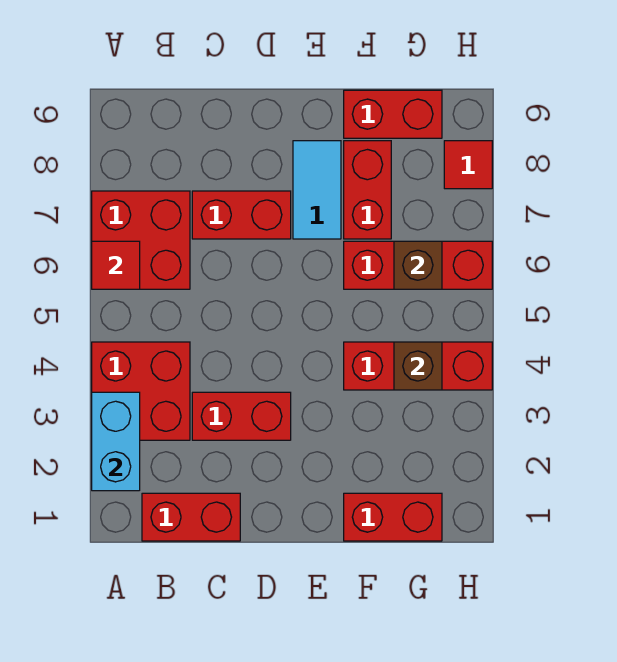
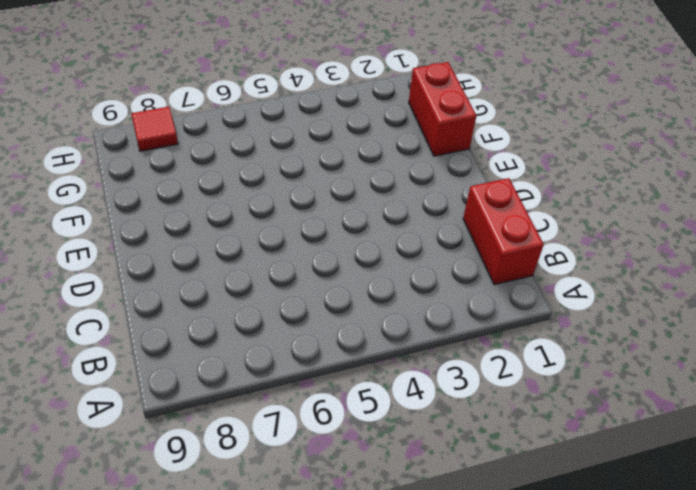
none -> red 2x2 brick [92,342,190,440]
none -> red 2x2 brick [92,191,190,289]
none -> red 1x2 brick [192,392,291,440]

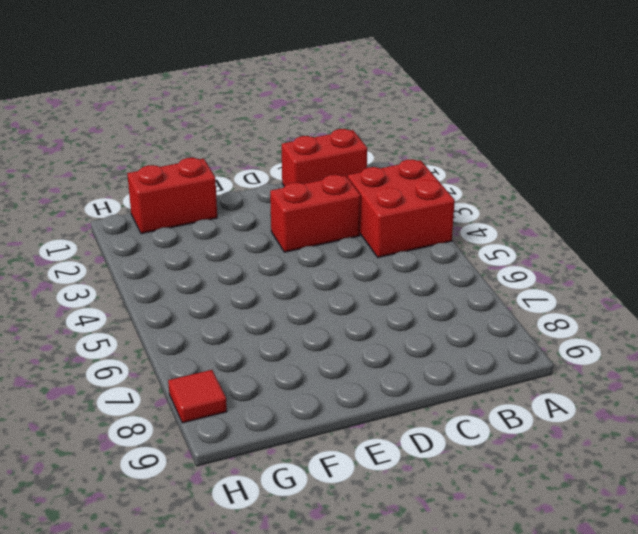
none -> red 2x2 brick [92,191,190,289]
none -> red 1x2 brick [192,191,291,239]
none -> cyan 1x2 tile [293,141,341,239]

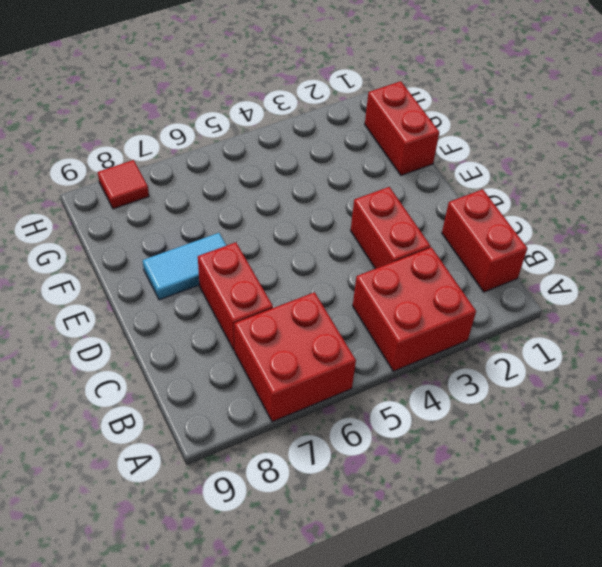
none -> red 1x3 brick [344,342,492,390]
none -> red 1x3 brick [344,241,492,289]
none -> red 1x2 brick [344,141,391,239]

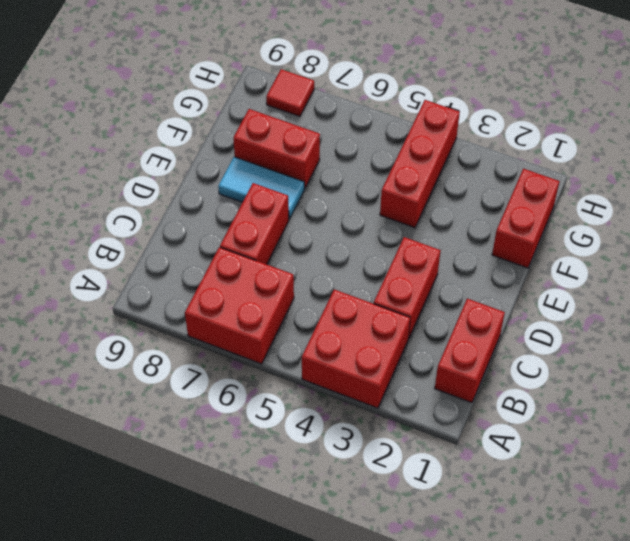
none -> red 1x3 brick [344,241,492,289]
none -> red 1x2 brick [344,90,442,138]
none -> cyan 1x2 brick [92,392,140,491]

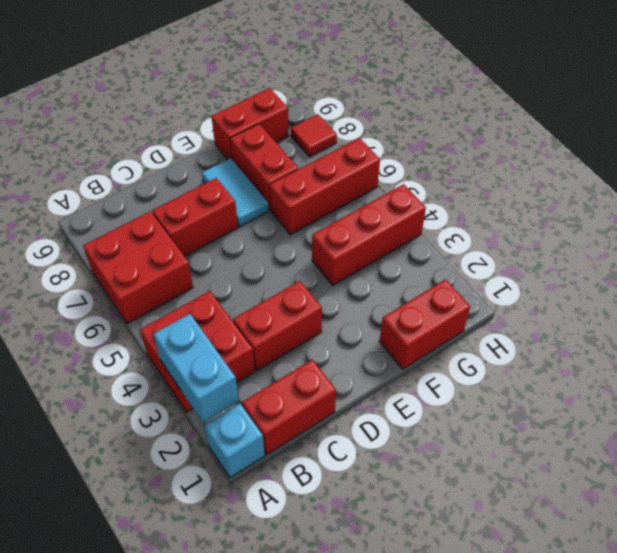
cyan 1x1 brick [204,403,265,478] -> none
none -> red 1x1 tile [92,241,140,289]
none -> brown 1x1 brick [394,342,442,390]
none -> brown 1x1 brick [394,241,442,289]

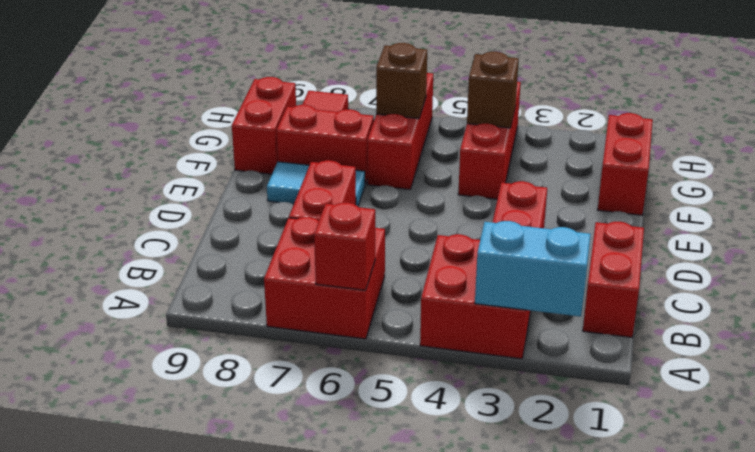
red 1x1 brick [314,203,375,290] -> red 1x1 tile [92,241,140,289]

